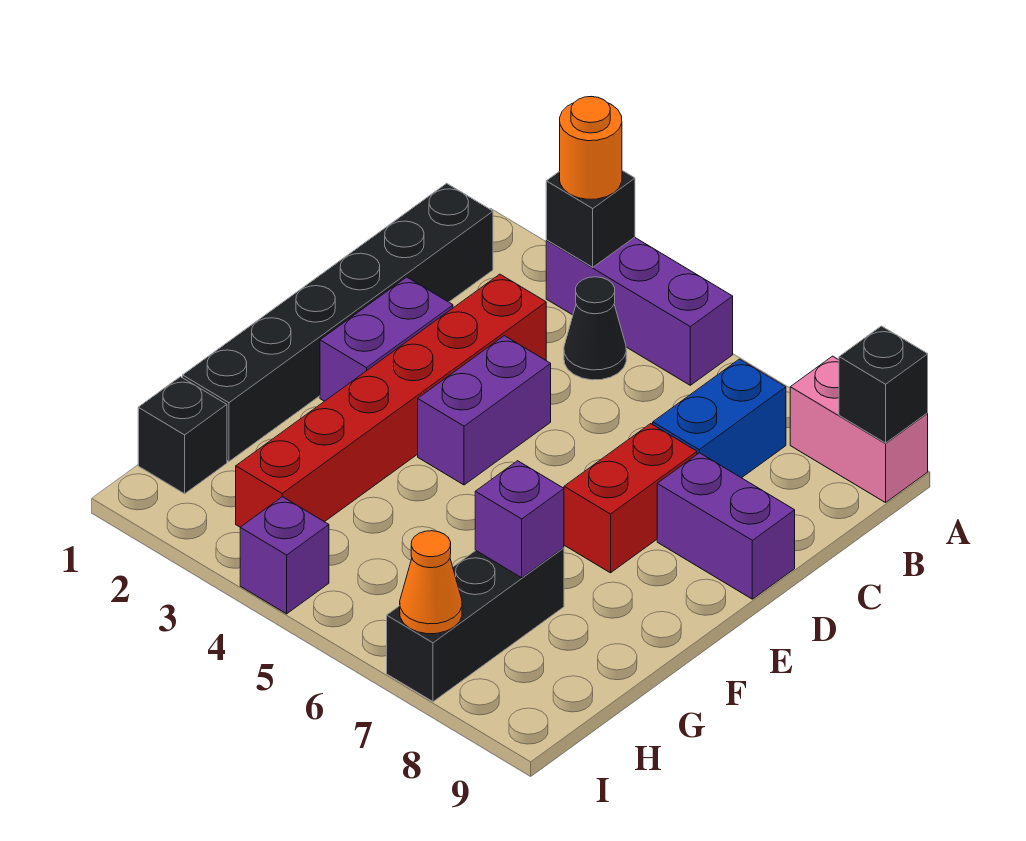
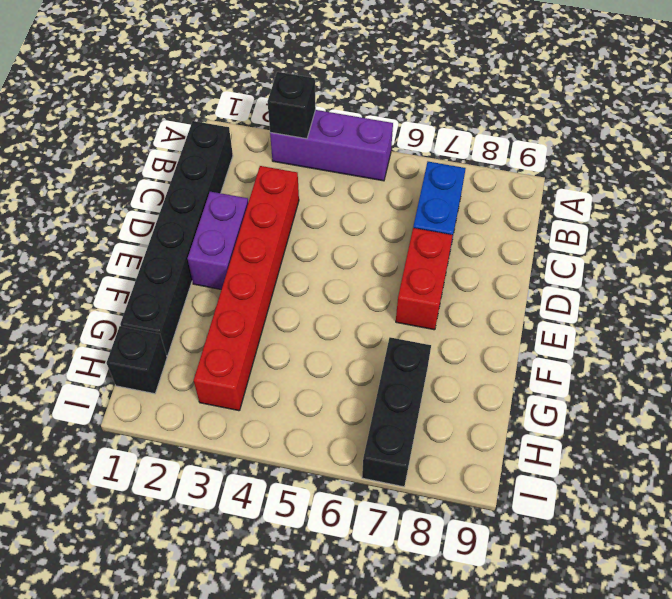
none -> pink 1x2 brick [790,356,928,503]
none -> black 1x1 cone [564,277,626,380]
none -> purple 1x2 brick [418,336,551,485]

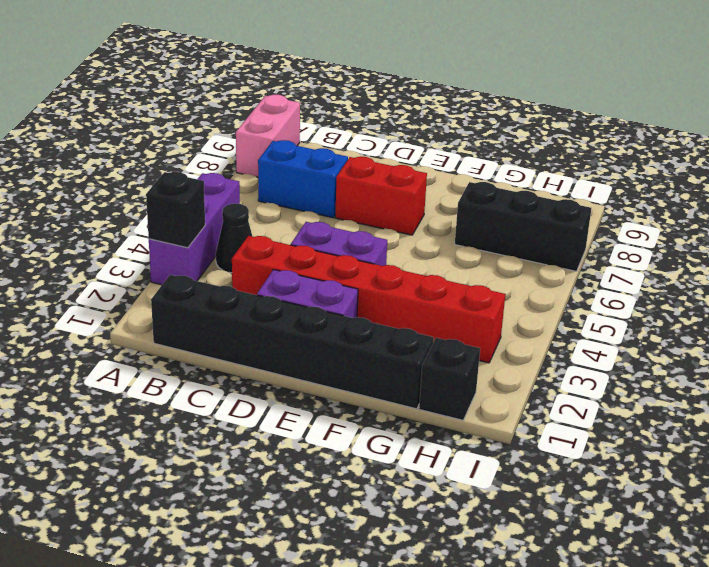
none -> purple 1x2 brick [657,453,795,599]
none -> purple 1x1 brick [240,497,329,614]
none -> black 1x1 brick [839,326,928,443]

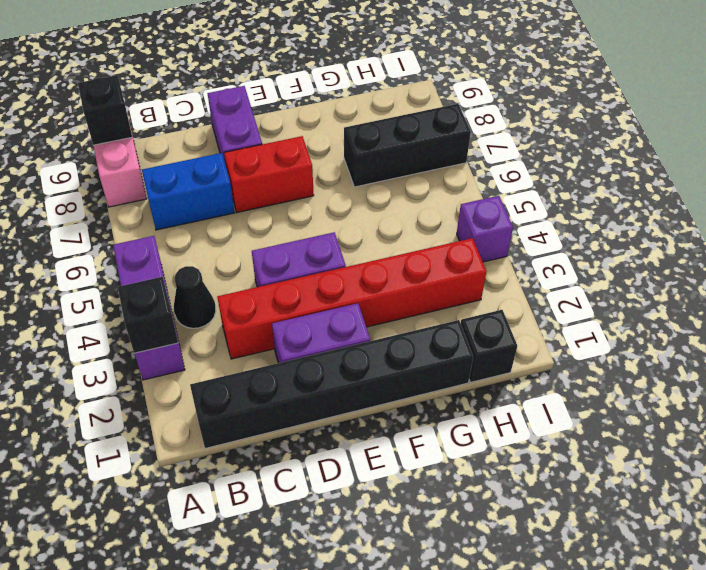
none -> purple 1x1 brick [475,461,564,578]
none -> orange 1x1 cone [400,531,462,634]
none -> orange 1x1 round brick [560,97,622,199]

